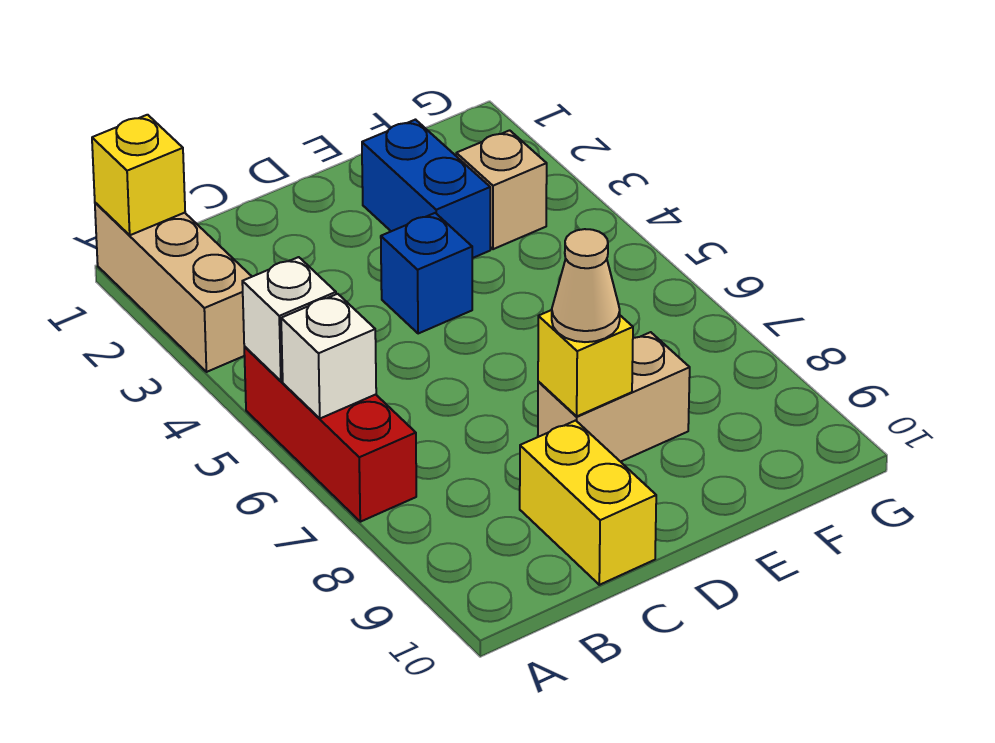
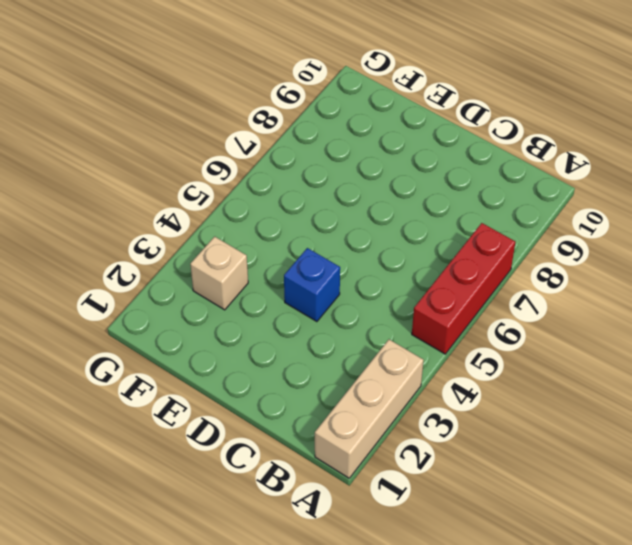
none -> yellow 1x2 brick [520,420,656,585]
none -> tan 1x2 brick [538,332,690,462]
none -> blue 1x2 brick [362,120,490,258]

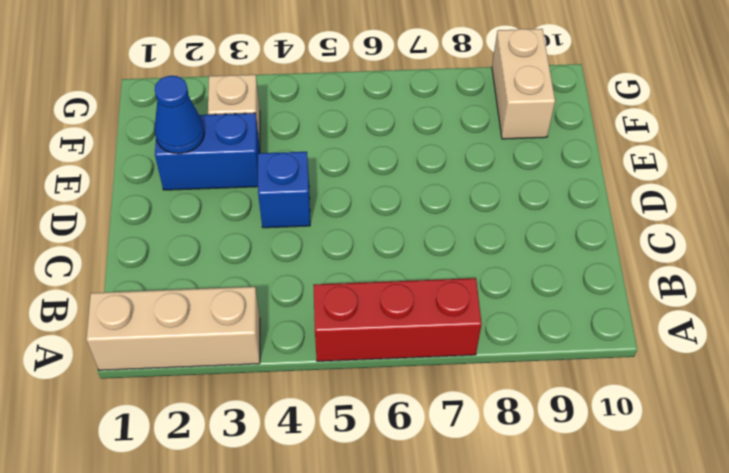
blue 1x1 cone [154,76,205,154] -> none
tan 1x2 brick [492,29,555,139] -> tan 1x2 brick moved to [538,332,690,462]
none -> yellow 1x2 brick [520,420,656,585]
none -> yellow 1x1 brick [92,115,185,235]
none -> white 1x1 brick [242,257,336,381]

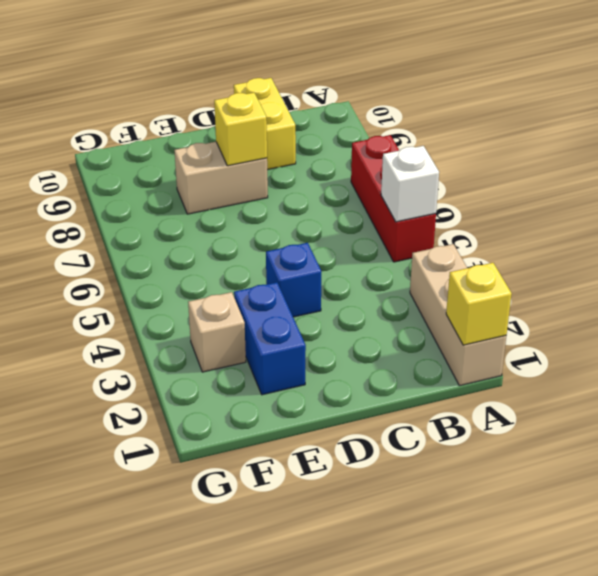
none -> white 1x1 brick [281,294,376,418]
none -> tan 1x1 cone [552,229,620,342]

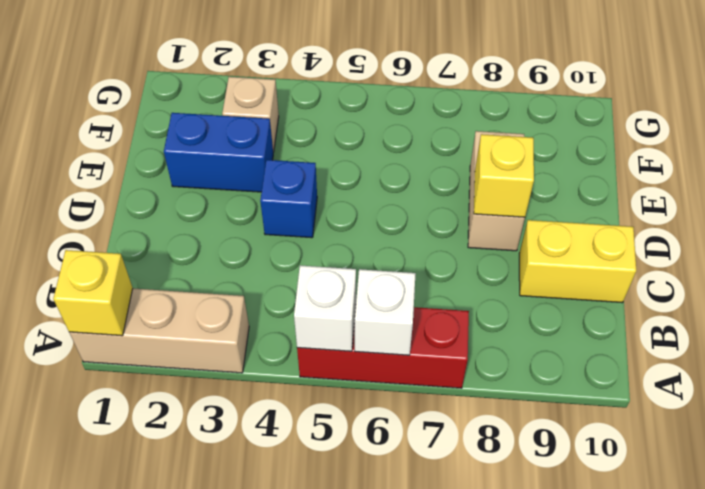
none -> tan 1x1 cone [552,229,620,342]

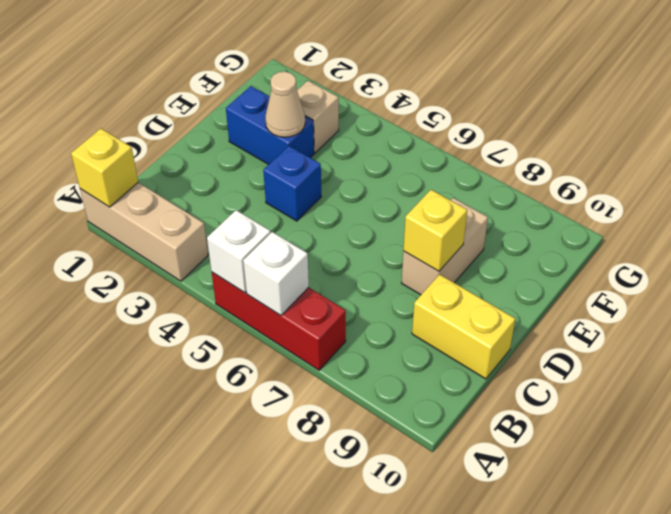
tan 1x1 cone [265,72,305,137] -> tan 1x1 cone moved to [552,229,620,342]

